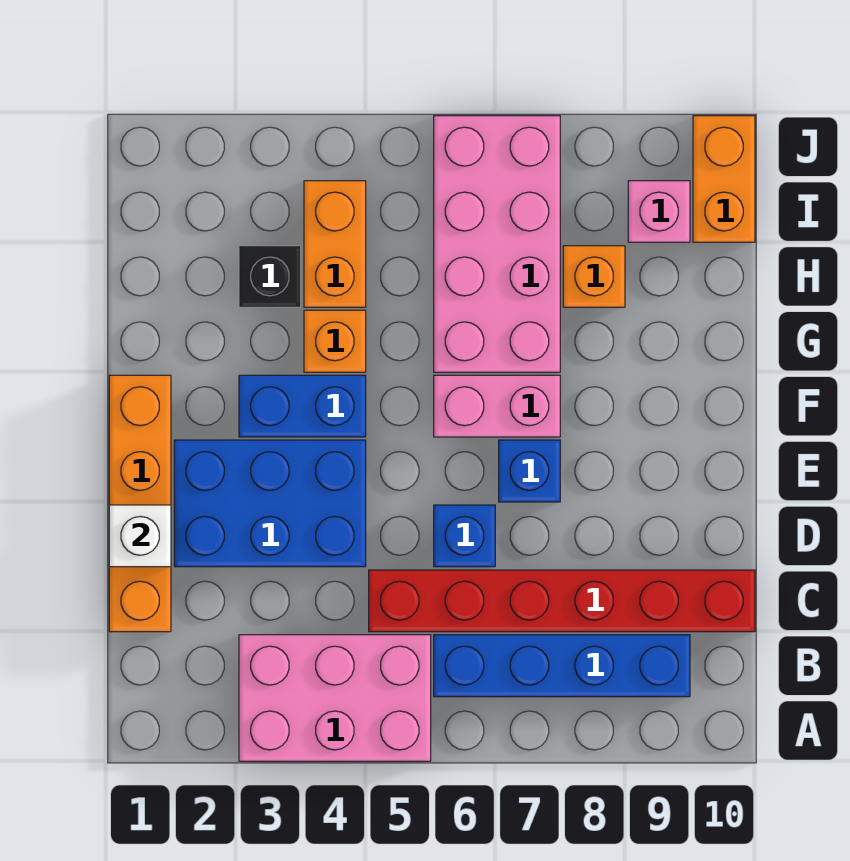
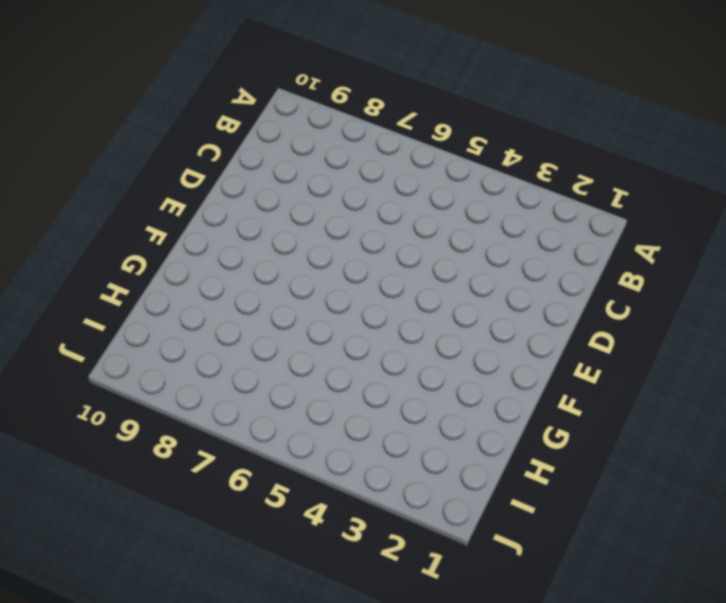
none -> pink 2x3 brick [239,635,431,761]
none -> blue 1x4 brick [434,635,690,697]
none -> orange 1x4 brick [109,375,171,632]

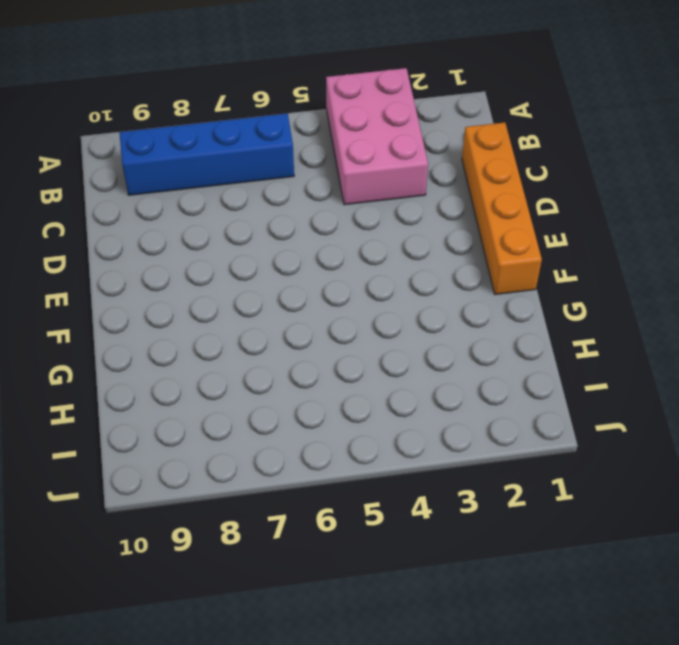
pink 2x3 brick [326,68,428,205] -> pink 2x3 brick turned to [239,635,431,761]
none -> red 1x6 brick [369,570,755,632]
none -> blue 2x3 brick [174,440,366,567]
none -> blue 1x1 brick [434,505,495,567]

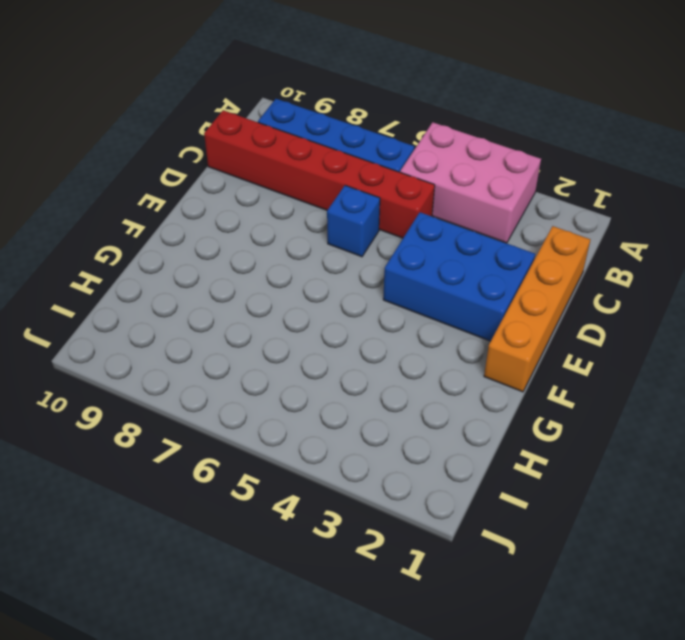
none -> blue 1x1 brick [499,440,560,502]
none -> blue 1x2 brick [239,375,366,437]
none -> pink 1x2 brick [434,375,560,437]

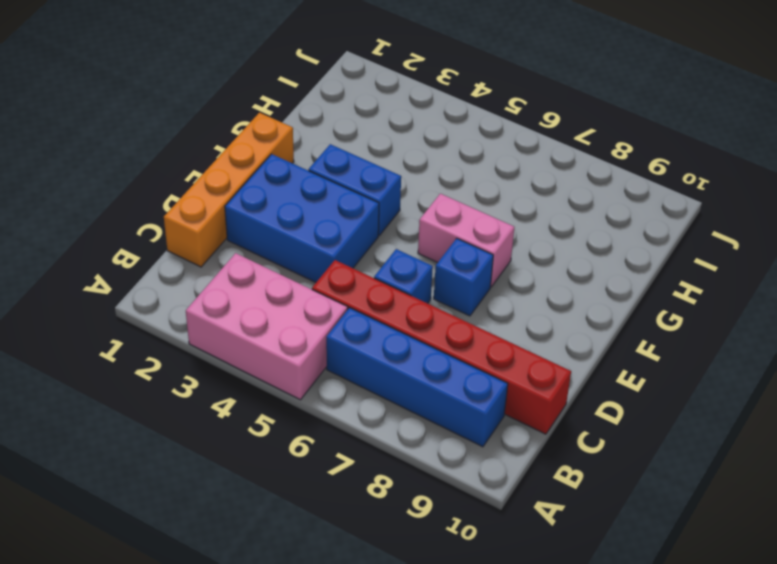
none -> orange 1x1 brick [304,310,366,372]
none -> pink 2x4 brick [434,116,560,372]
none -> black 1x1 brick [239,246,301,307]

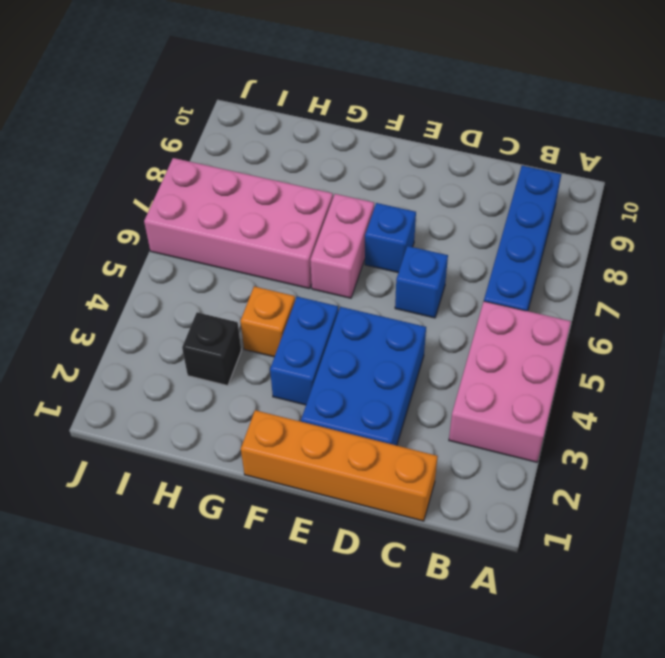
none -> red 1x6 brick [369,570,755,632]
none -> orange 1x2 brick [304,181,366,307]
none -> orange 1x1 brick [563,246,625,307]

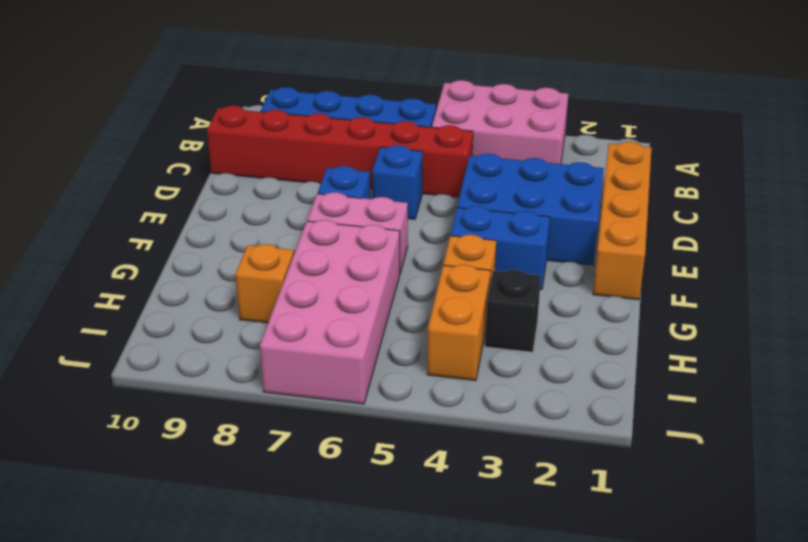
none -> pink 1x1 brick [628,181,690,242]
none -> orange 1x2 brick [693,116,755,242]
none -> white 1x1 brick [109,505,171,567]

